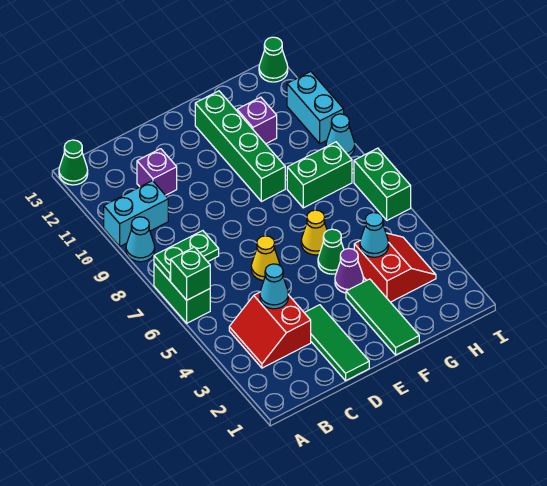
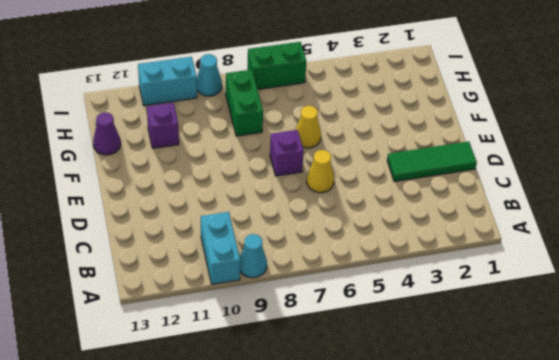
purple 1x1 brick [270,130,304,176] -> purple 1x1 brick moved to [137,149,177,195]
purple 1x1 cone [93,112,121,155] -> purple 1x1 cone moved to [335,248,364,293]
none -> green 1x2 brick [154,264,210,323]
none -> green 1x1 cone [59,140,88,185]
none -> red 2x2 slope [229,292,311,368]

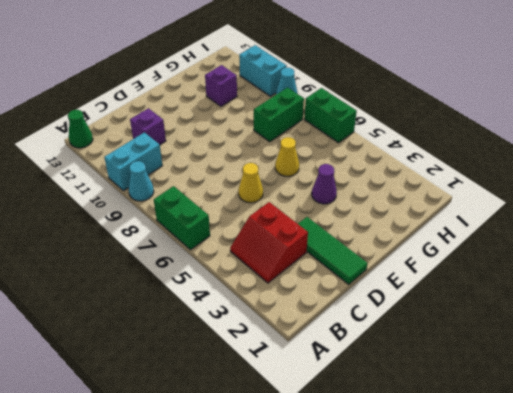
none -> green 1x3 tile [346,279,419,355]
none -> green 1x1 cone [318,229,344,274]
none -> green 1x4 brick [195,91,285,202]

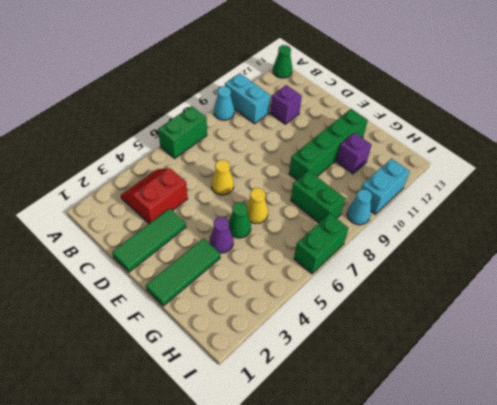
none -> red 2x2 slope [354,233,436,302]
none -> green 1x1 cone [259,37,288,82]
none -> green 1x1 brick [171,247,210,300]

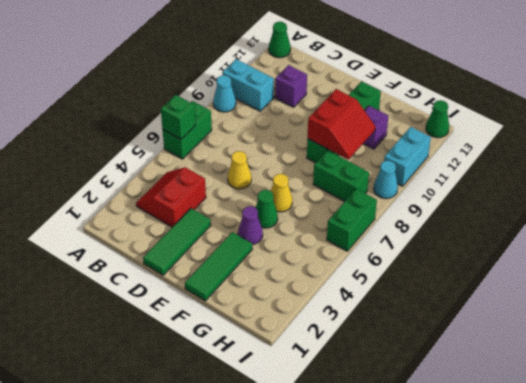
red 2x2 slope [308,89,376,160] -> red 2x2 slope moved to [354,233,436,302]
none -> green 1x2 plate [154,231,219,281]
none -> cyan 1x1 cone [260,264,288,309]
none -> cyan 1x1 cone [360,212,389,257]

